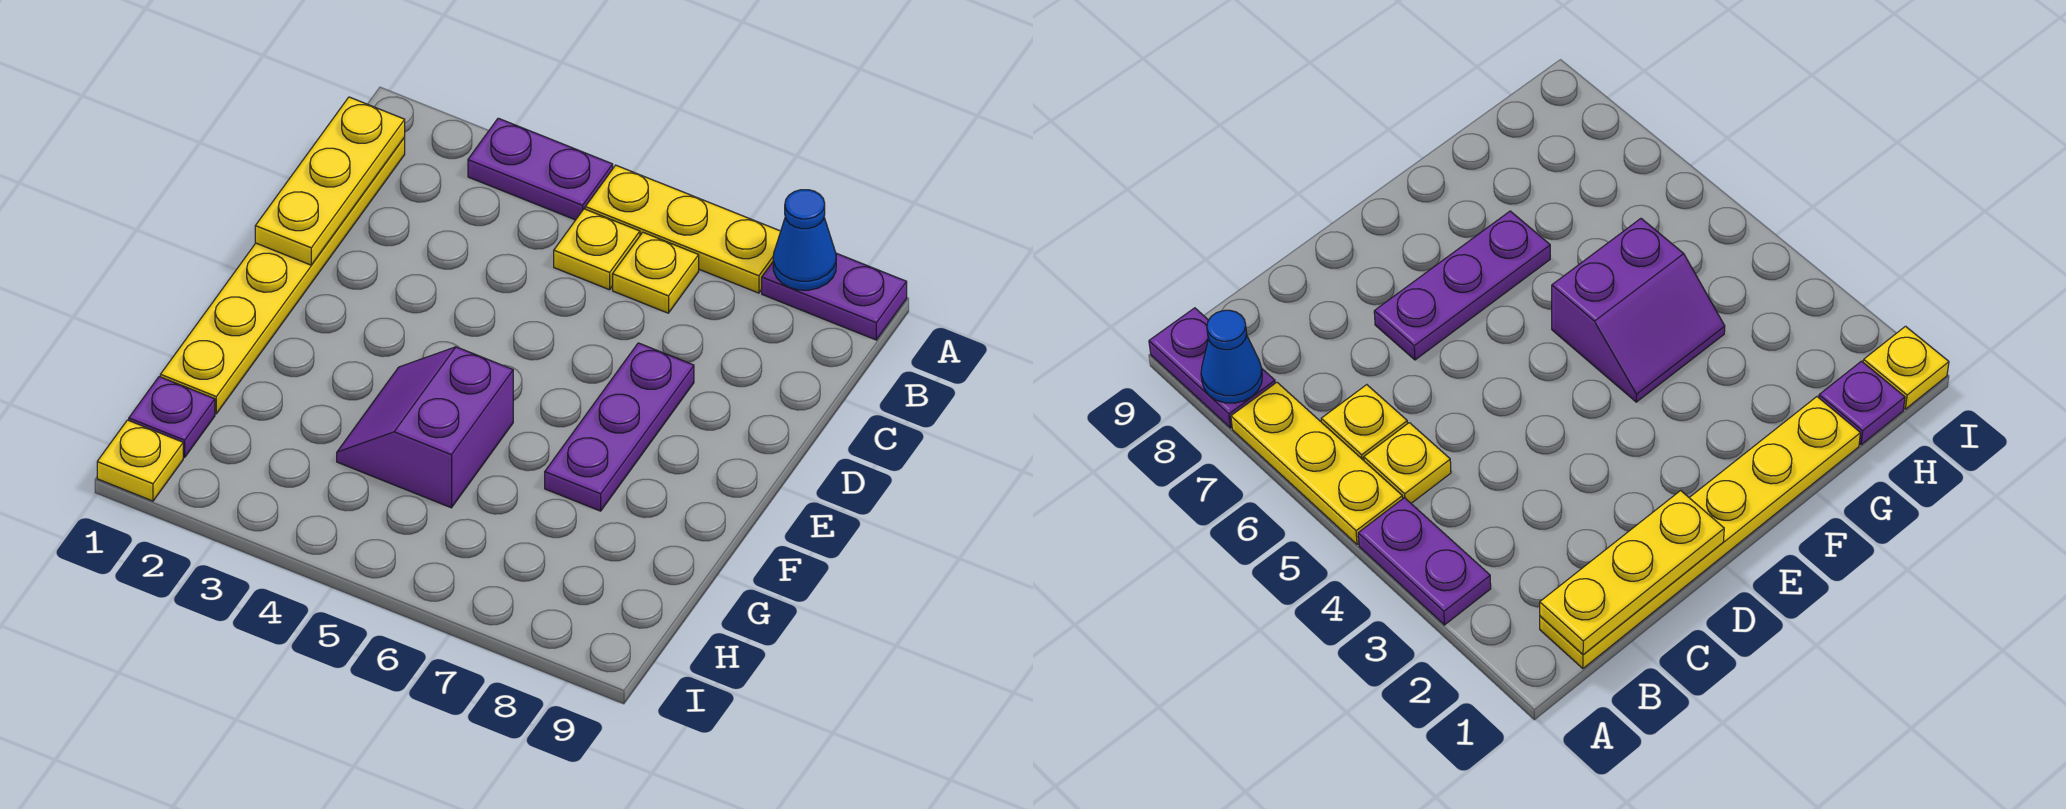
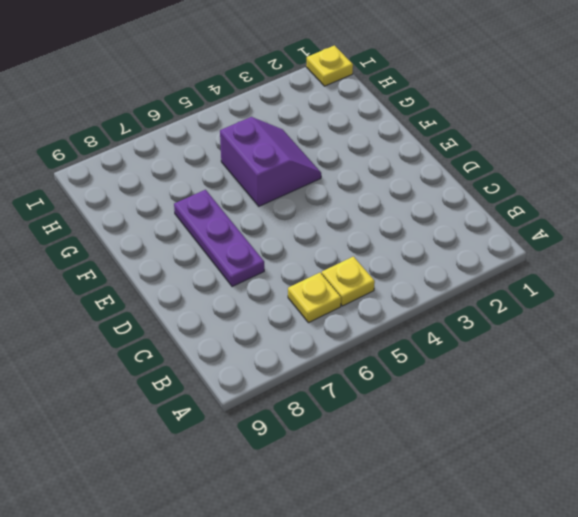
none -> purple 1x2 plate [468,118,613,220]
none -> yellow 1x3 plate [585,165,781,293]
none -> purple 1x2 plate [762,253,907,340]

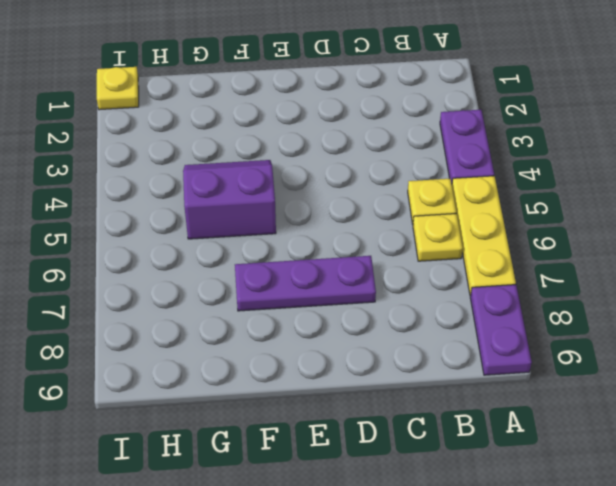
none -> yellow 1x6 plate [160,138,405,414]
none -> purple 1x1 plate [129,377,215,457]
none -> blue 1x1 cone [773,190,836,290]

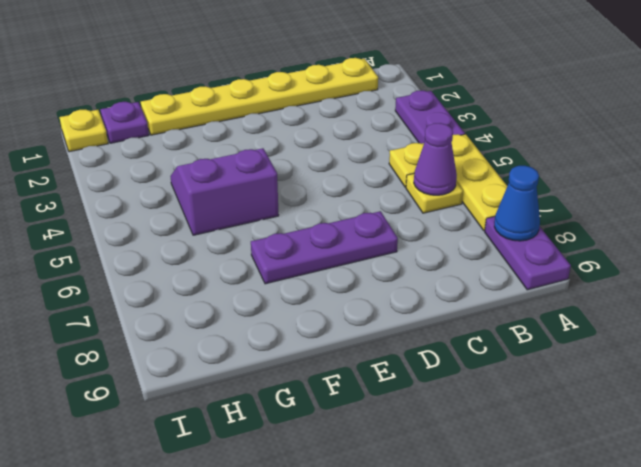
purple 1x1 cone [414,123,457,195] -> none
none -> yellow 1x3 plate [255,97,405,265]

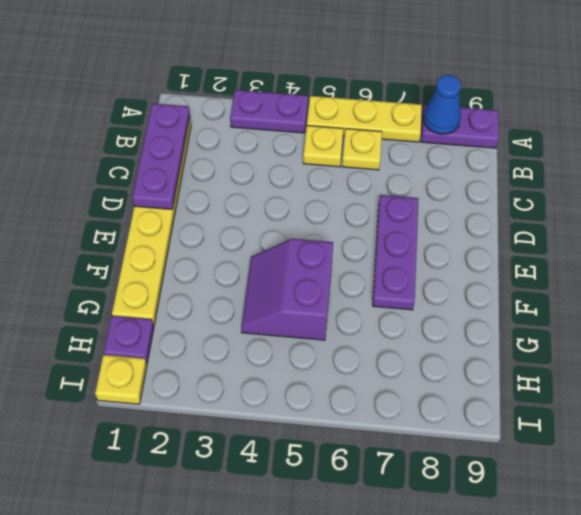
purple 1x3 plate [132,103,190,210] -> yellow 1x3 plate [255,97,405,265]

